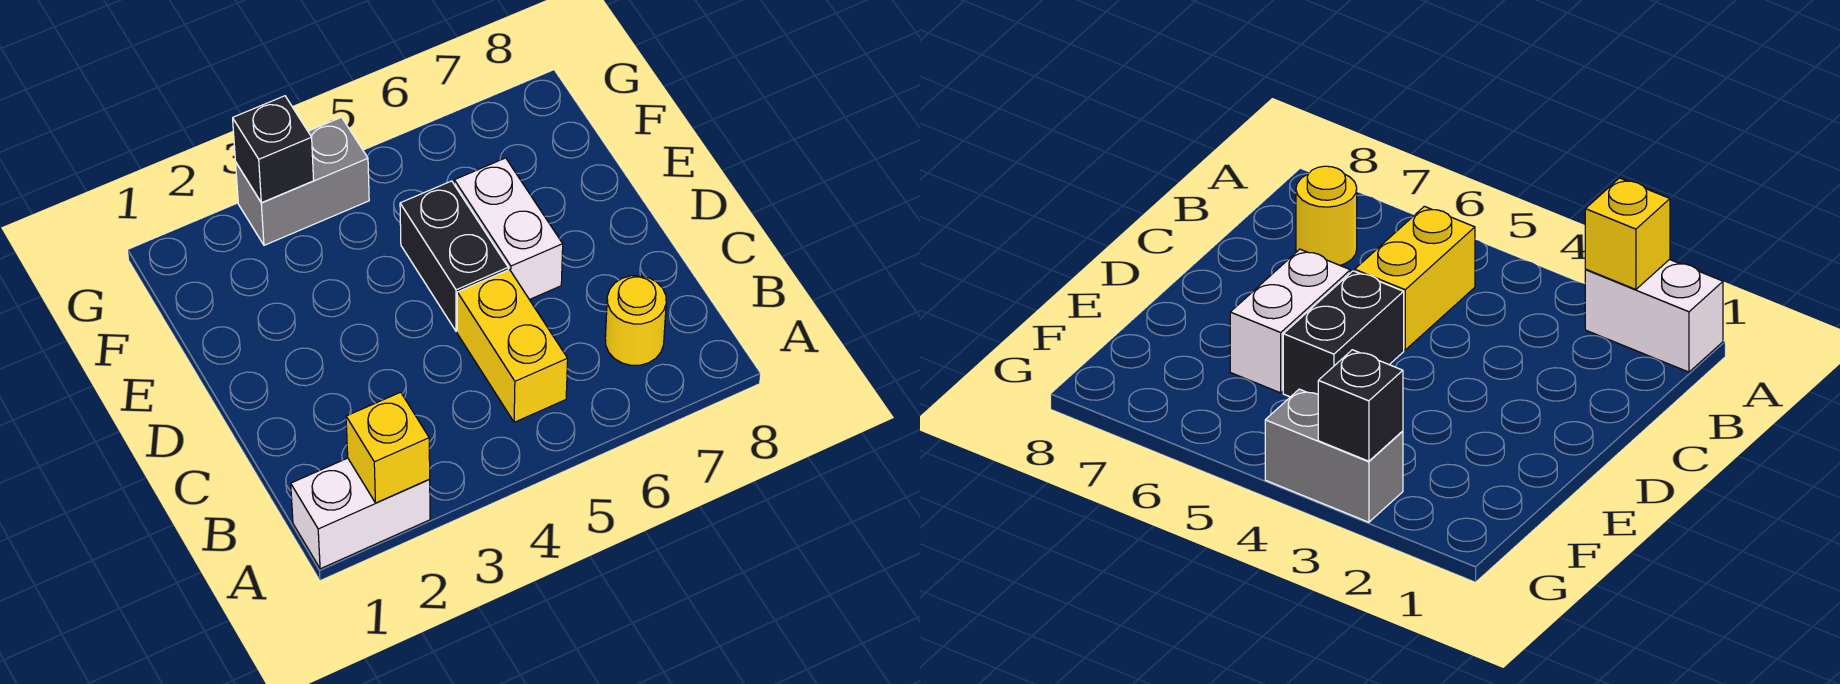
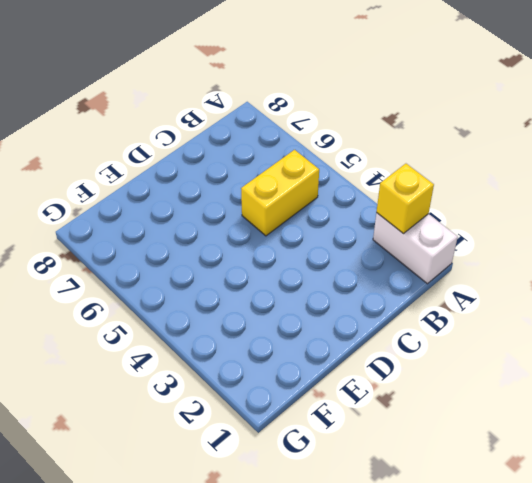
none -> yellow 1x1 round brick [605,276,666,365]
none -> black 1x2 brick [400,181,508,331]

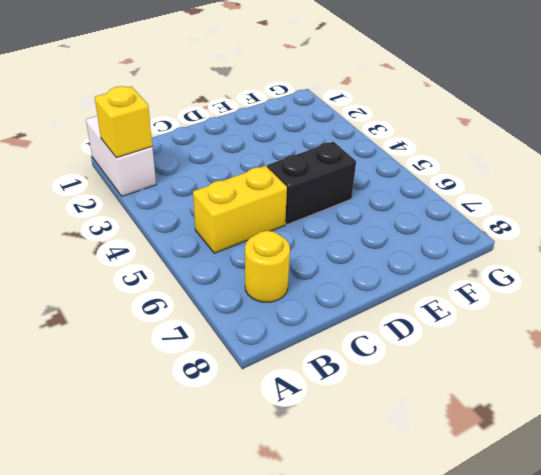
none -> white 1x2 brick [454,158,563,300]
none -> grey 1x2 brick [236,117,369,245]

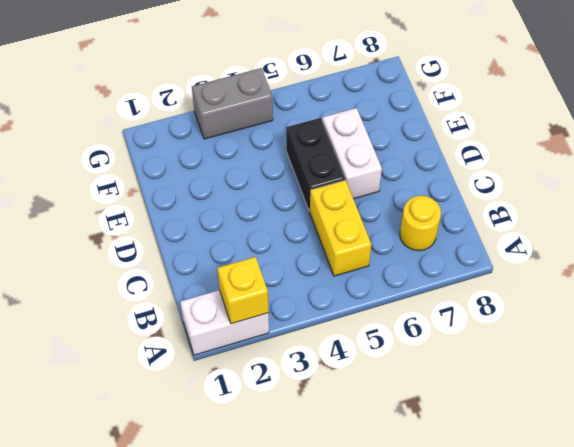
none -> black 1x1 brick [233,96,314,203]

